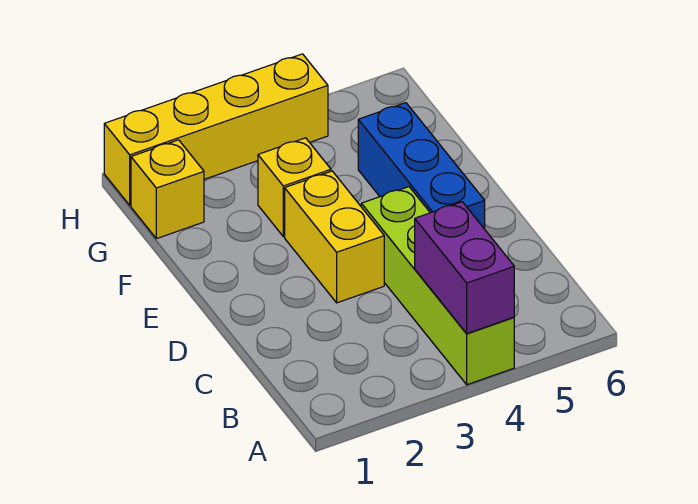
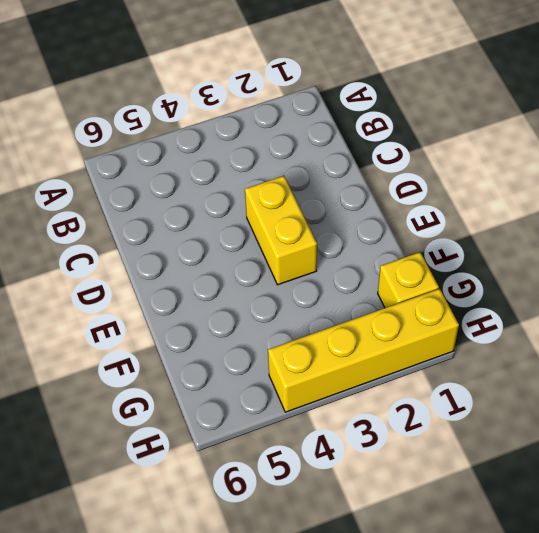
none -> lime 1x4 brick [361,187,514,385]
none -> blue 1x3 brick [358,103,485,229]

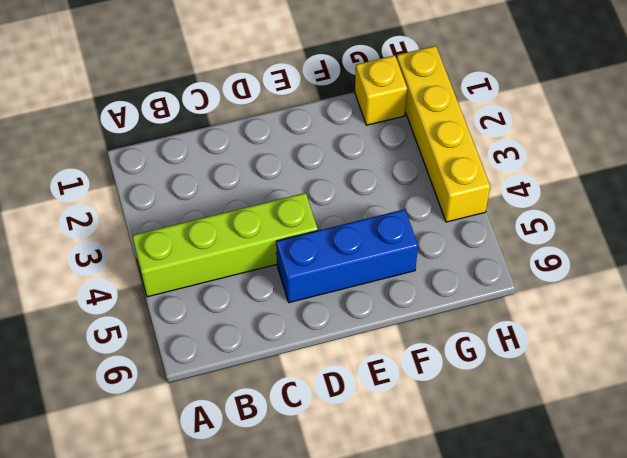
none -> yellow 1x2 brick [285,171,384,303]
none -> yellow 1x1 brick [258,138,331,237]

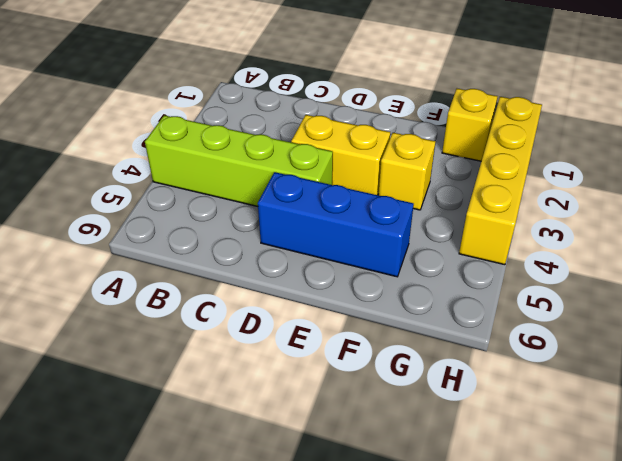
none -> purple 1x2 brick [415,202,514,333]

